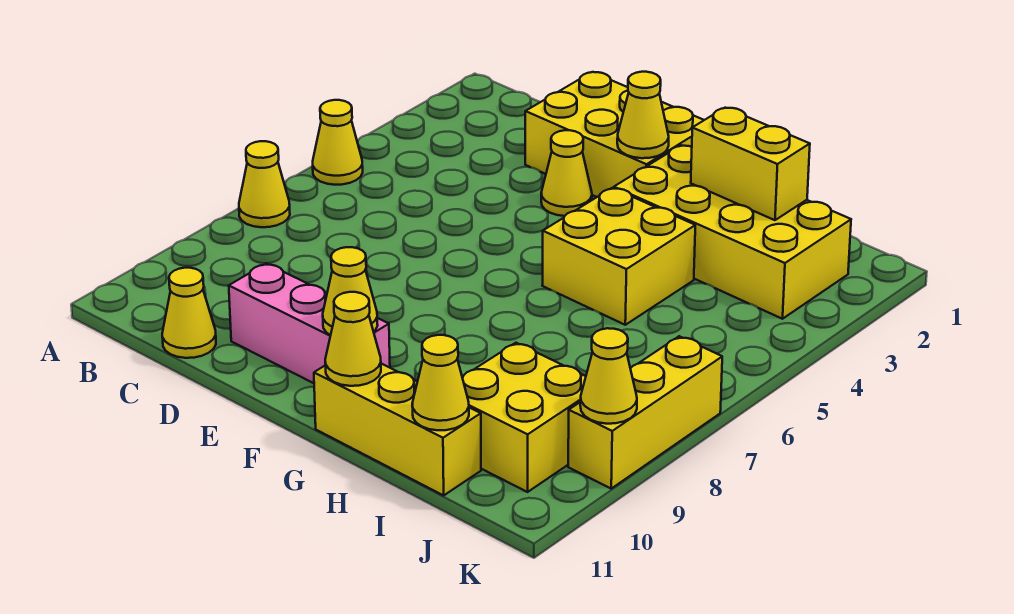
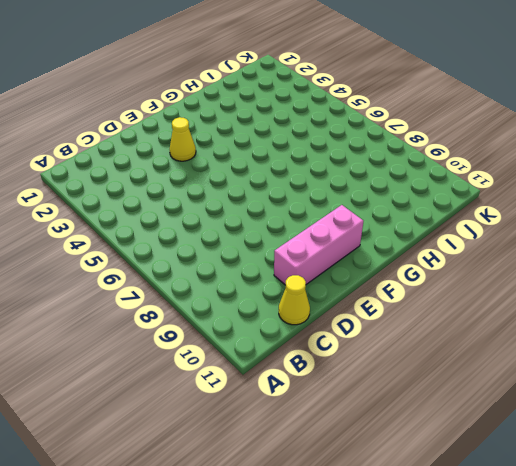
none -> yellow 1x1 cone [313,100,363,185]
none -> yellow 1x1 cone [239,141,290,227]
none -> yellow 2x3 brick [525,72,704,197]

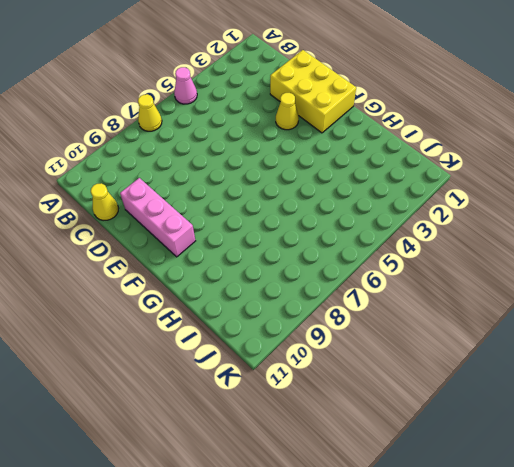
pink 1x1 cone [174,67,197,104] -> yellow 1x1 cone [313,100,363,185]
none -> yellow 2x4 brick [614,145,851,319]
none -> yellow 2x2 brick [542,188,695,325]
none -> yellow 1x3 brick [314,364,481,495]

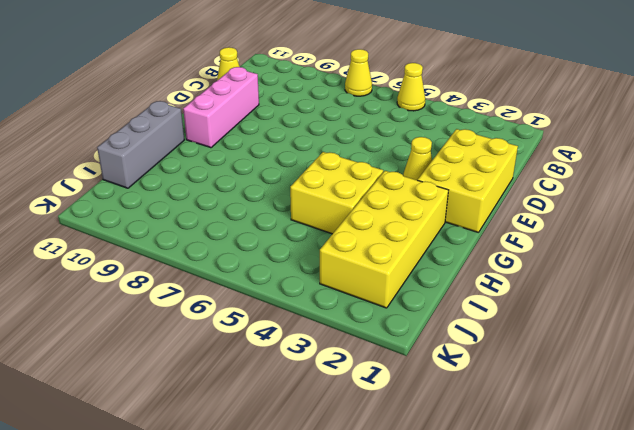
grey 1x3 brick [97,101,184,188] -> yellow 1x3 brick [314,364,481,495]
none -> yellow 2x2 brick [462,343,586,492]
none -> yellow 1x3 brick [568,336,722,488]
none -> yellow 1x1 cone [617,72,669,158]

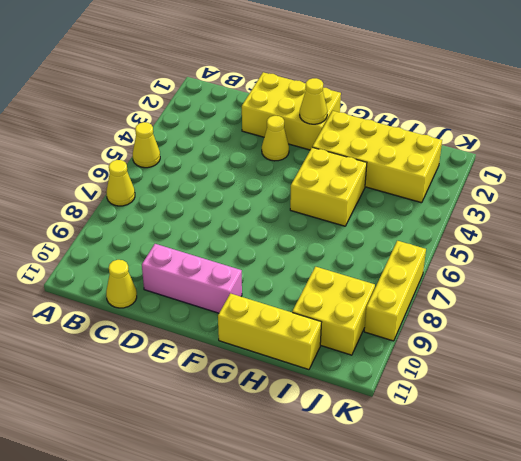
none -> yellow 1x1 cone [323,247,378,335]
none -> yellow 1x1 cone [325,292,381,386]
none -> yellow 1x2 brick [691,108,810,220]

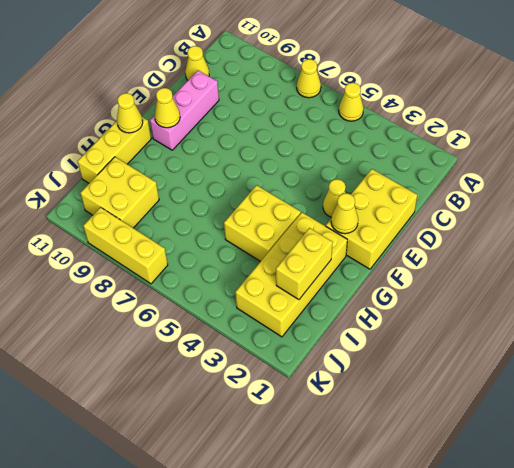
none -> yellow 1x1 cone [412,335,469,430]
none -> yellow 1x1 cone [580,328,637,424]

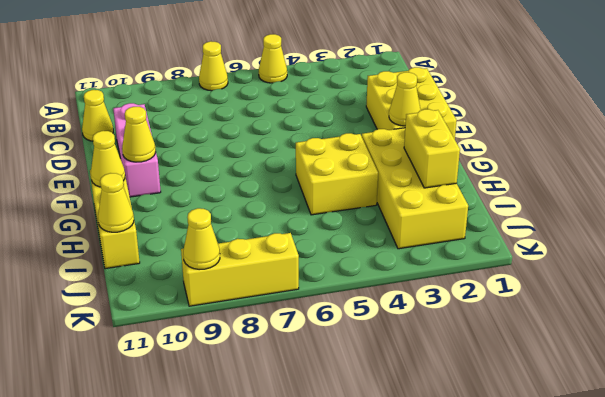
none -> yellow 1x1 cone [541,130,592,216]
none -> yellow 2x2 brick [462,343,586,492]

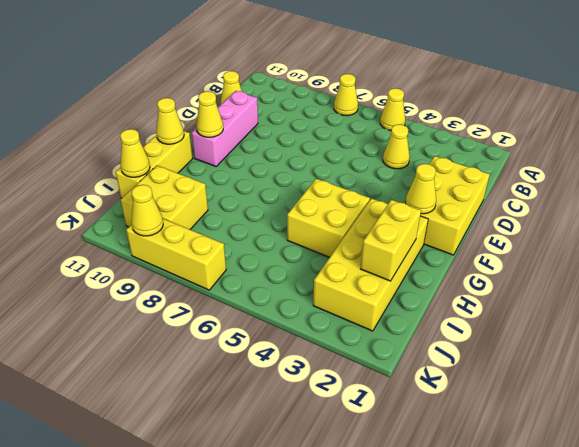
yellow 1x1 cone [383,124,410,169] -> yellow 1x1 cone moved to [541,130,592,216]

